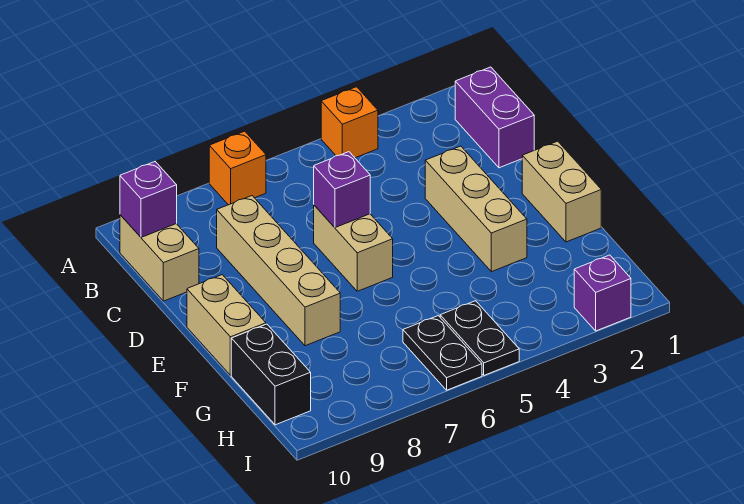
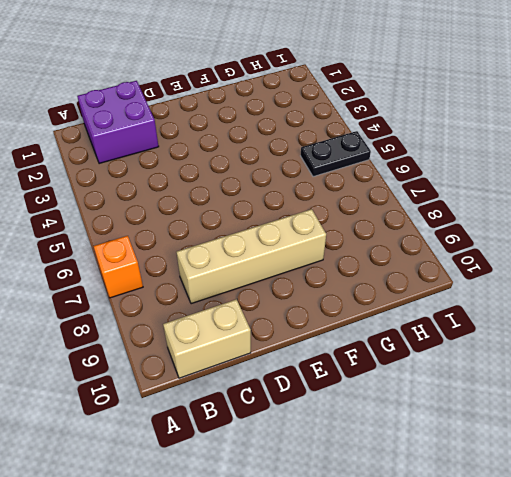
purple 2x2 brick [77,81,159,164] -> purple 1x2 brick [455,67,534,168]
none -> orange 1x1 brick [321,87,378,158]
none -> tan 1x3 brick [425,146,527,272]
none -> tan 1x2 brick [314,205,393,291]

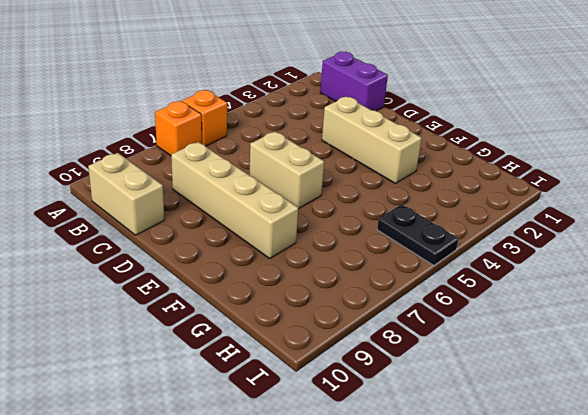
orange 1x1 brick [182,90,227,146] -> orange 1x1 brick moved to [321,87,378,158]
none -> tan 1x2 brick [522,141,601,242]
none -> tan 1x2 brick [187,275,266,375]
none -> black 1x2 brick [231,324,311,425]

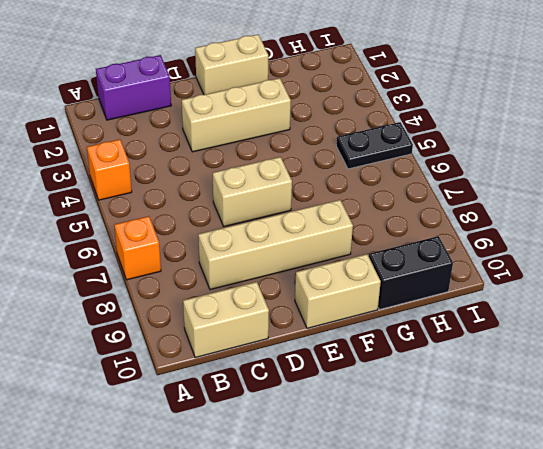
none -> black 1x2 plate [403,316,482,390]
none -> purple 1x1 brick [574,255,631,331]
none -> purple 1x1 brick [120,162,177,237]

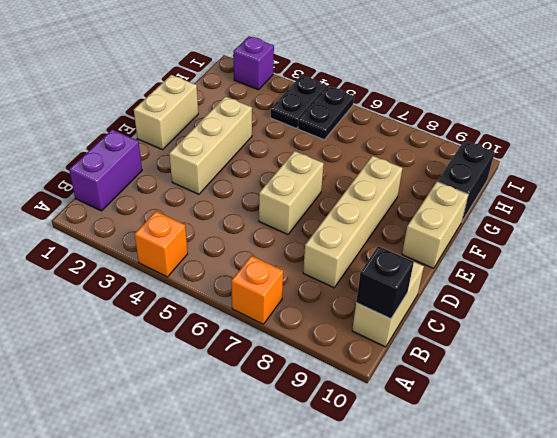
black 1x1 brick [356,246,414,319] -> purple 1x1 brick [120,162,177,237]
black 1x2 plate [270,76,327,128] -> black 1x2 plate moved to [403,316,482,390]
none -> purple 1x1 brick [314,152,370,228]

